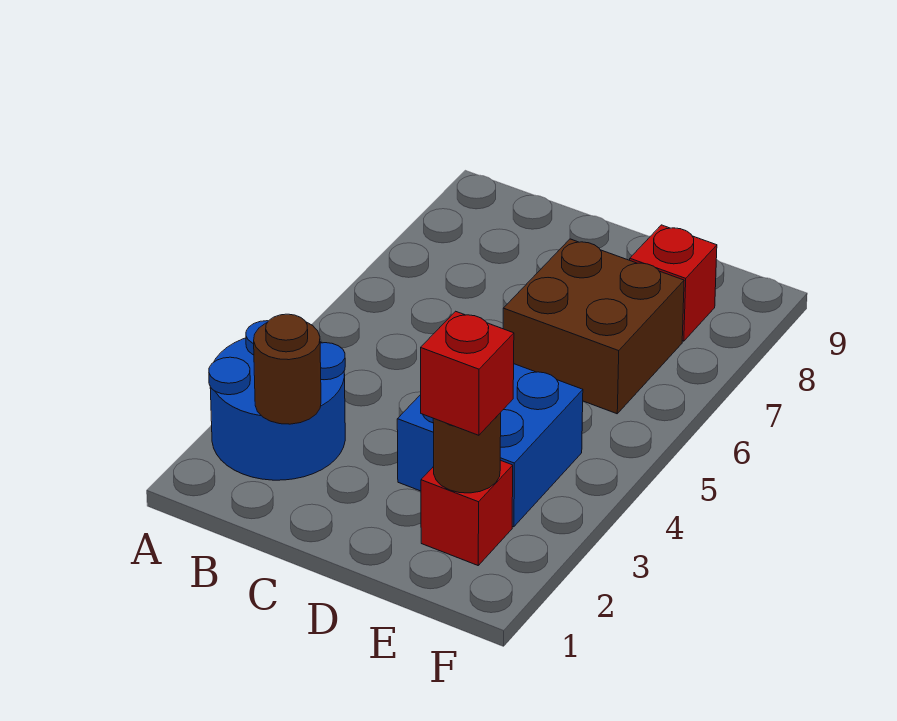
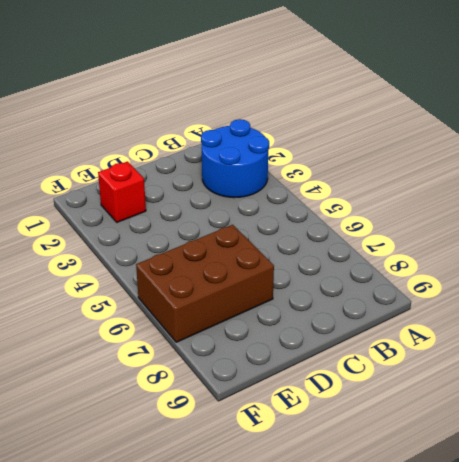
brown 2x3 brick [136,225,274,342] -> brown 2x2 brick [503,239,684,414]
none -> blue 2x2 brick [397,364,583,527]
none -> red 1x1 brick [630,225,717,341]

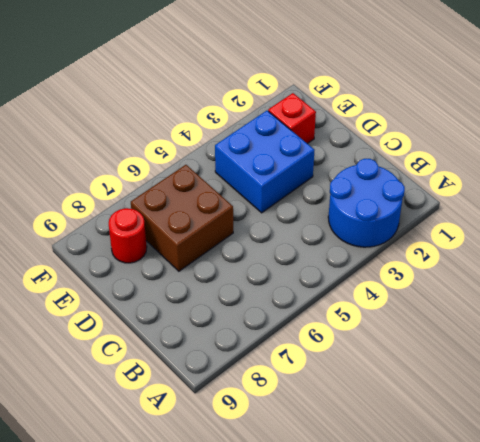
red 1x1 round brick [109,208,147,263] -> red 1x1 brick [630,225,717,341]
none -> brown 1x1 round brick [254,314,321,424]
none -> brown 1x1 round brick [433,413,501,493]

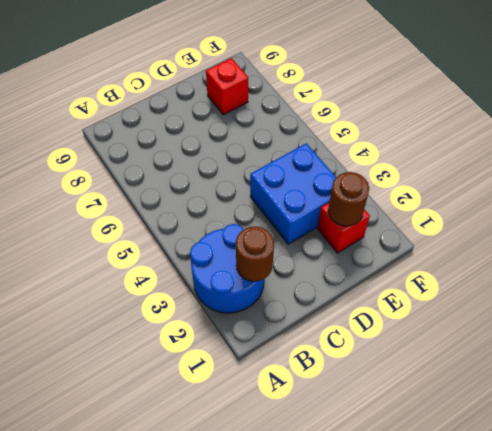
none -> brown 2x2 brick [503,239,684,414]
none -> red 1x1 brick [421,311,514,435]

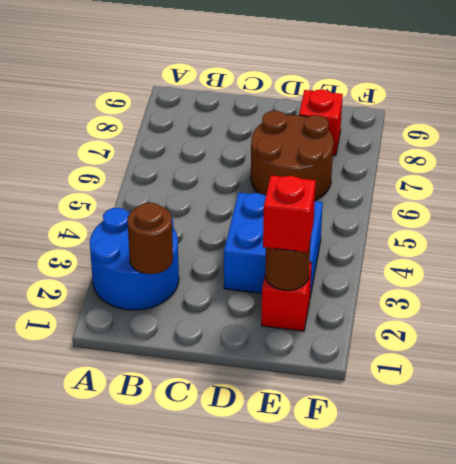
brown 2x2 round brick [251,111,333,201] -> brown 2x2 brick [503,239,684,414]

